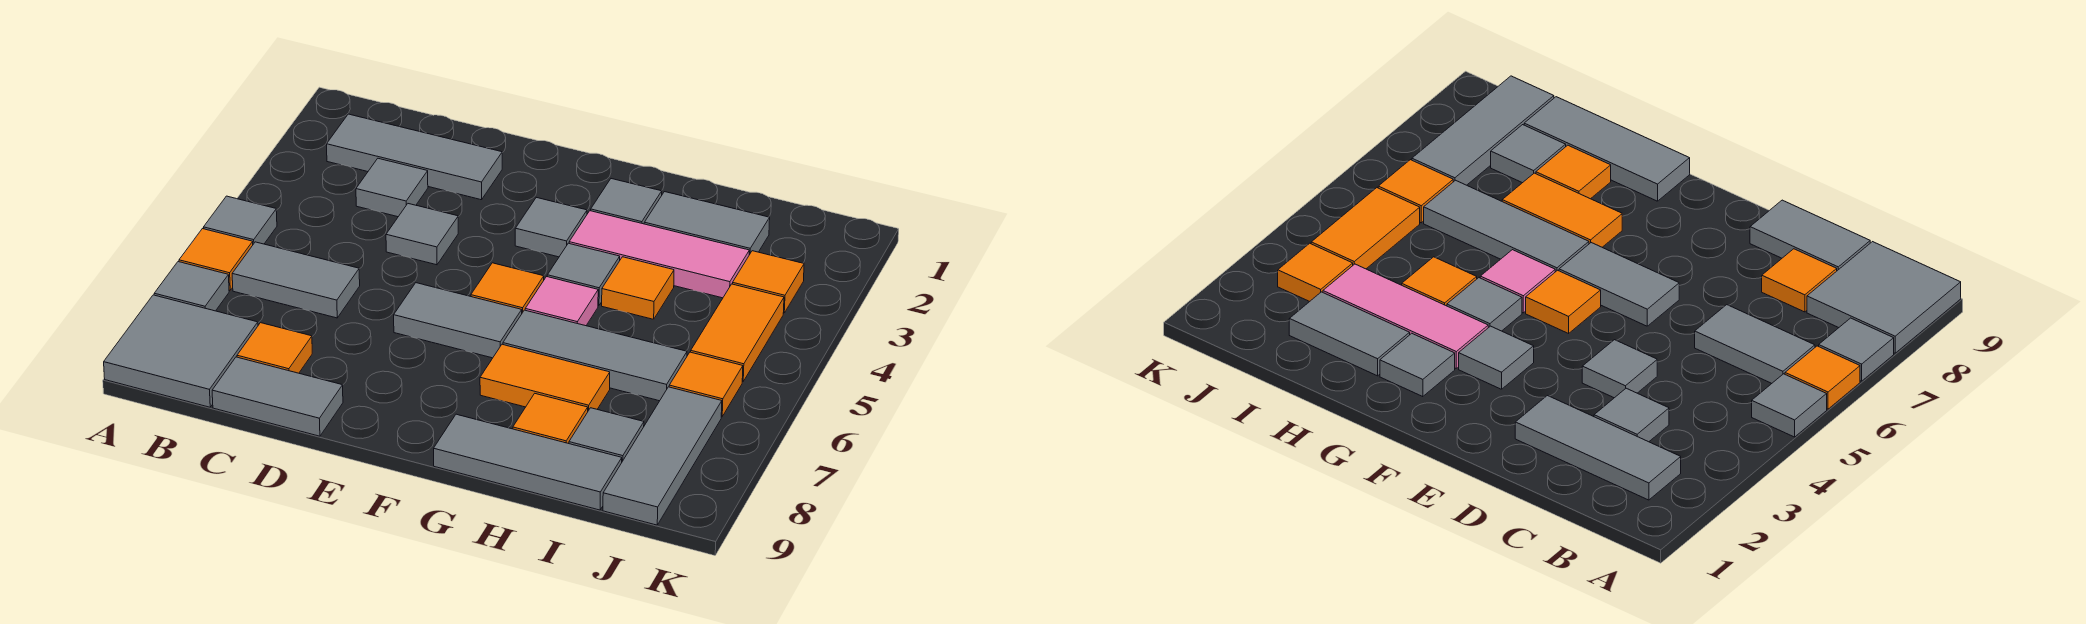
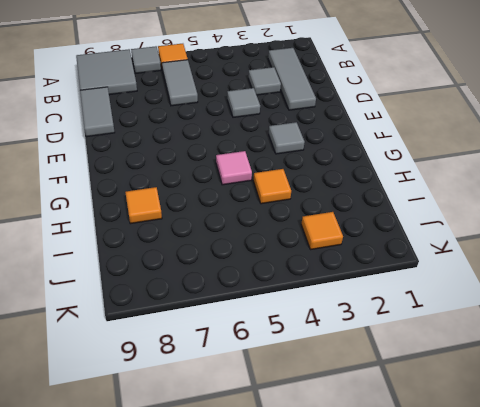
none -> grey 1x1 tile [203,196,277,244]
none -> orange 1x1 tile [237,323,312,373]
none -> grey 1x2 tile [394,283,522,358]

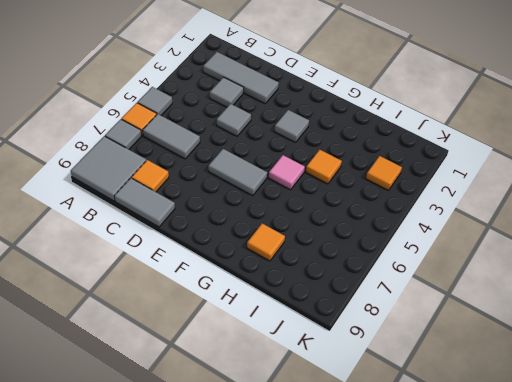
none -> orange 1x1 tile [471,263,544,313]
none -> grey 1x1 tile [591,179,662,224]
none -> pink 1x3 tile [569,211,749,298]

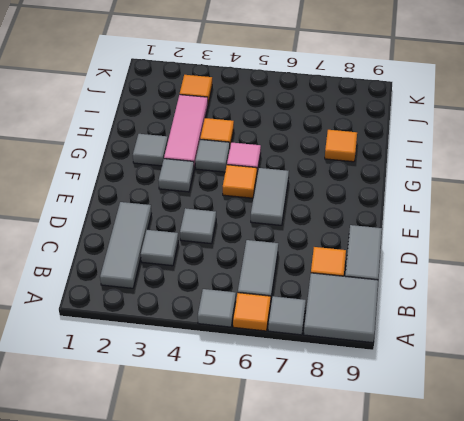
none -> grey 1x3 tile [503,310,687,401]
none -> orange 1x2 tile [480,344,610,411]
none -> grey 1x3 tile [434,414,622,510]

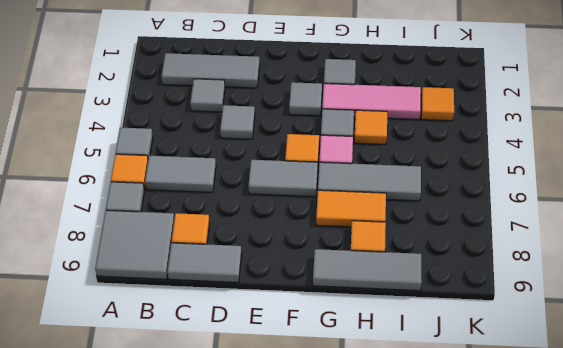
none -> grey 1x2 tile [644,192,770,255]
none -> grey 1x1 tile [569,408,644,461]
none -> orange 1x2 tile [691,284,784,382]

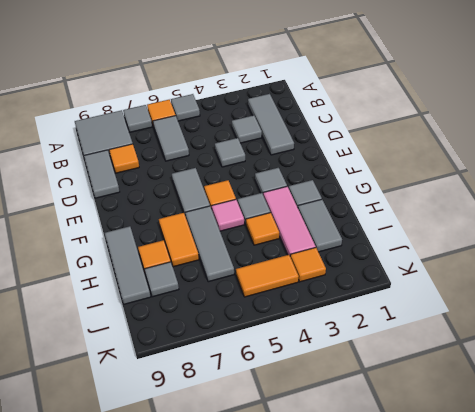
none -> orange 1x1 tile [669,352,743,417]
none -> grey 1x3 tile [603,387,722,525]

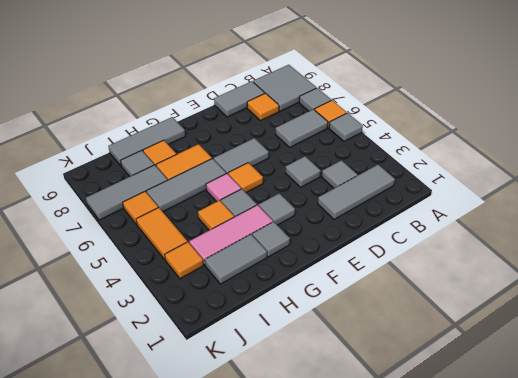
grey 1x3 tile [86,165,168,220] -> grey 1x3 tile turned to [603,387,722,525]

